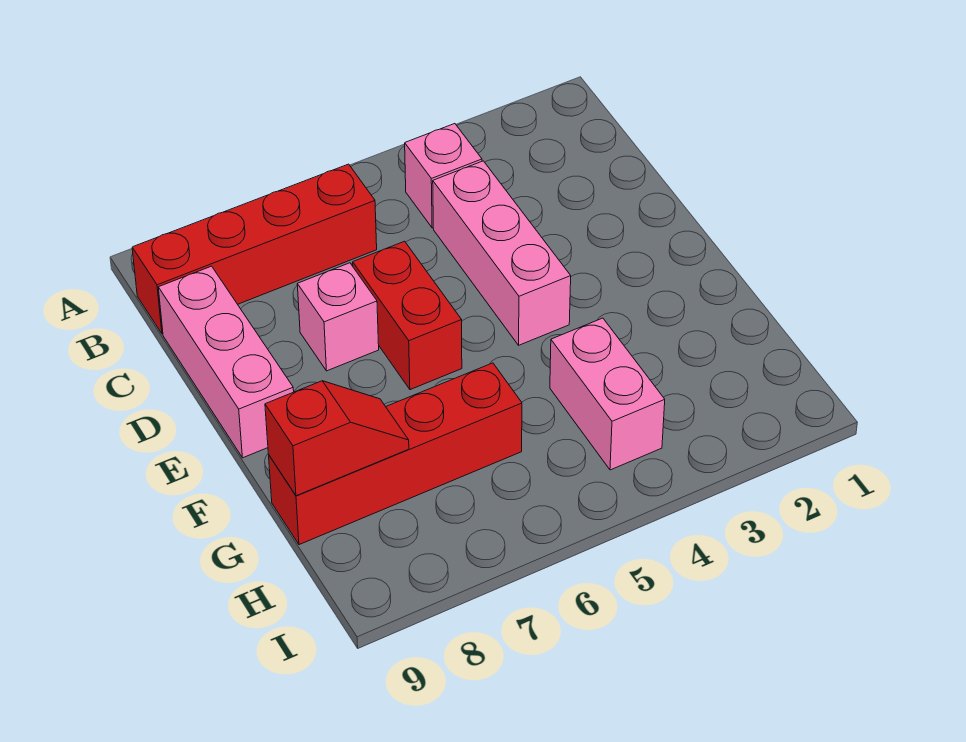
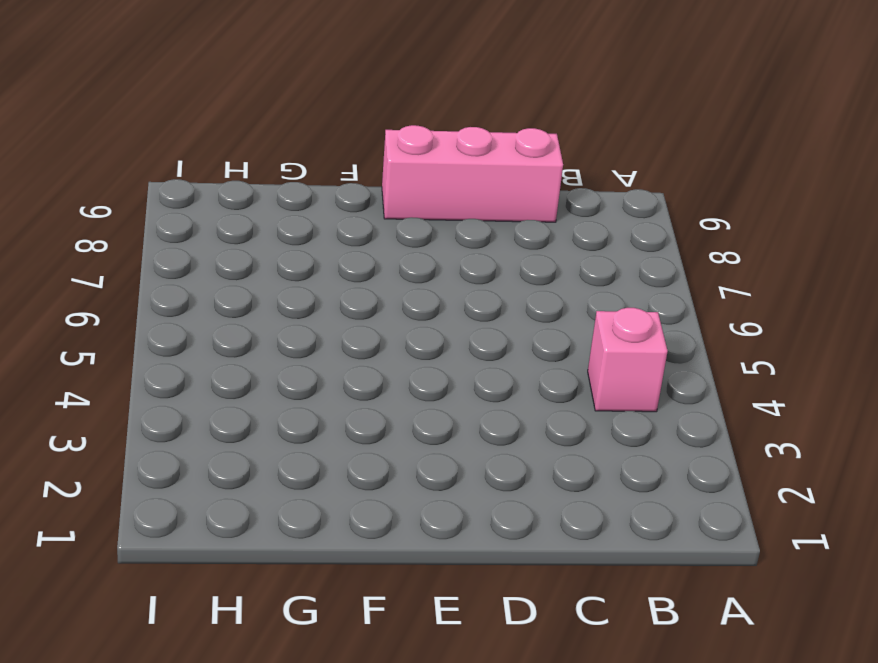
none -> red 1x4 brick [132,164,377,334]
none -> pink 1x3 brick [433,161,571,345]

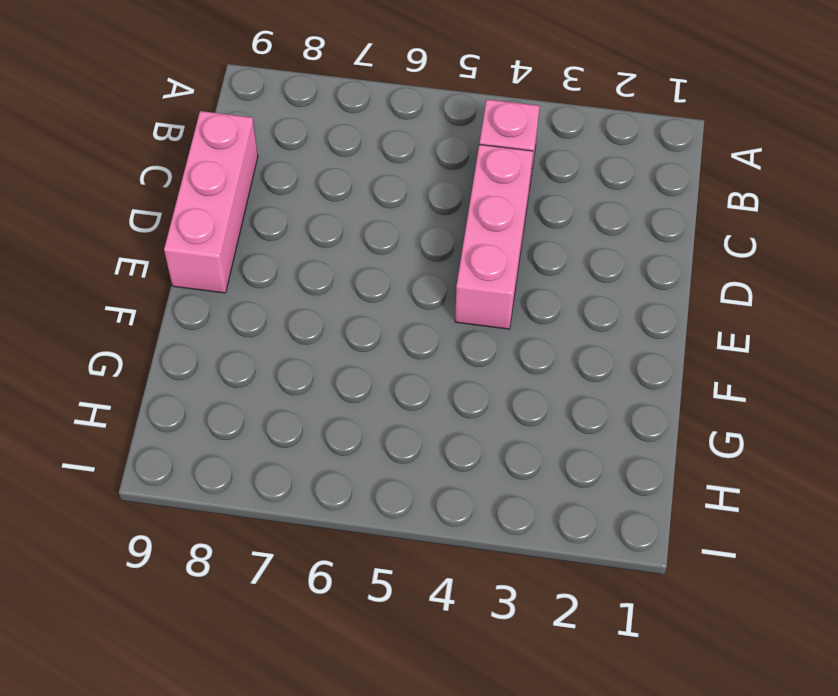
none -> red 1x4 brick [132,164,377,334]
none -> red 1x2 brick [353,241,462,390]

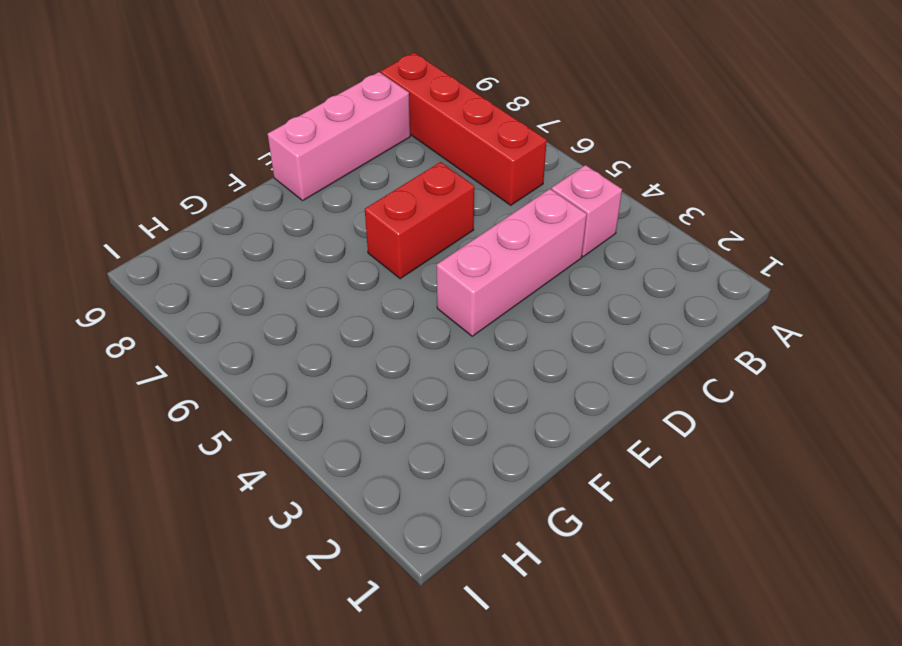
none -> pink 1x1 brick [297,263,379,371]
none -> pink 1x2 brick [550,318,665,470]

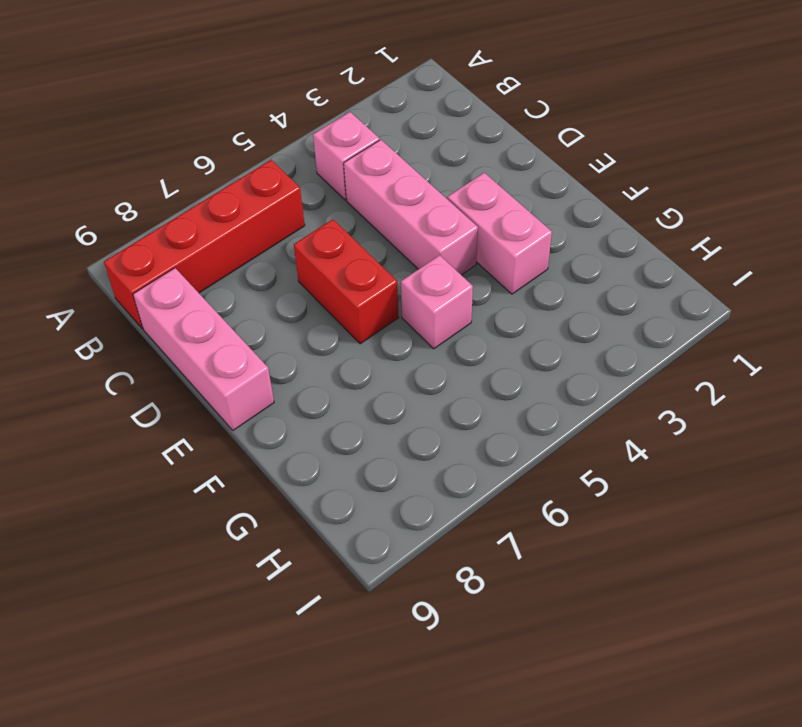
pink 1x2 brick [447,173,552,294] -> pink 1x2 brick moved to [550,318,665,470]
pink 1x1 brick [401,255,473,349] -> pink 1x1 brick moved to [297,263,379,371]
none -> red 1x4 brick [269,363,522,545]
none -> red 1x2 slope [265,381,409,496]

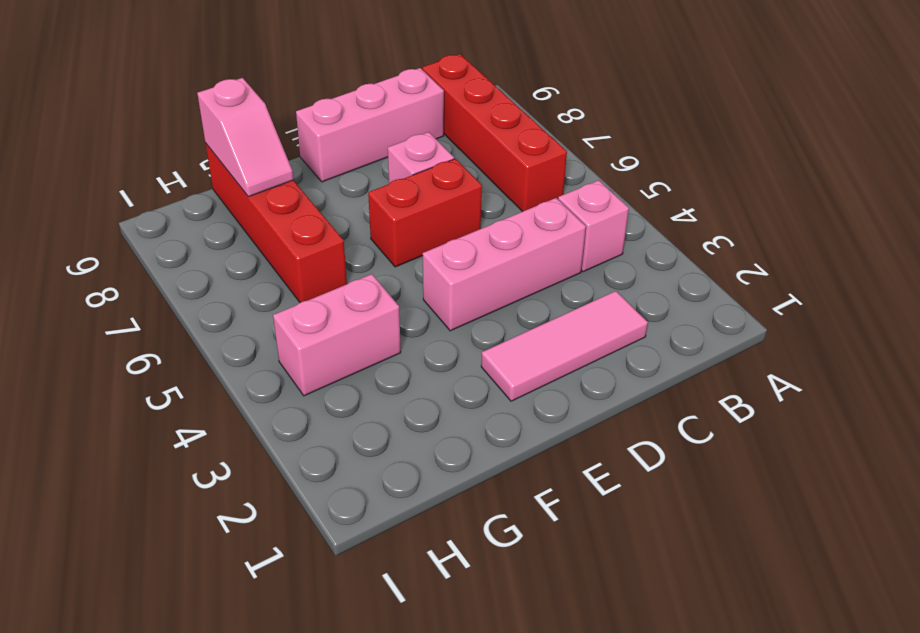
pink 1x3 tile [481,291,648,401] -> none
pink 1x2 slope [197,78,294,197] -> red 1x2 slope [265,381,409,496]

